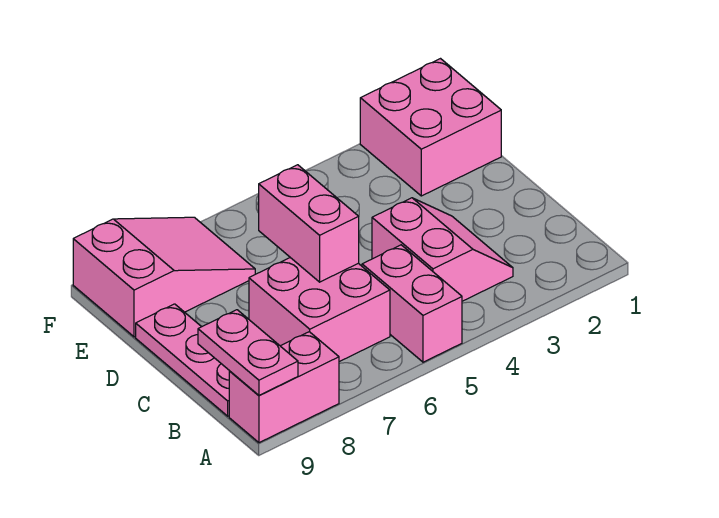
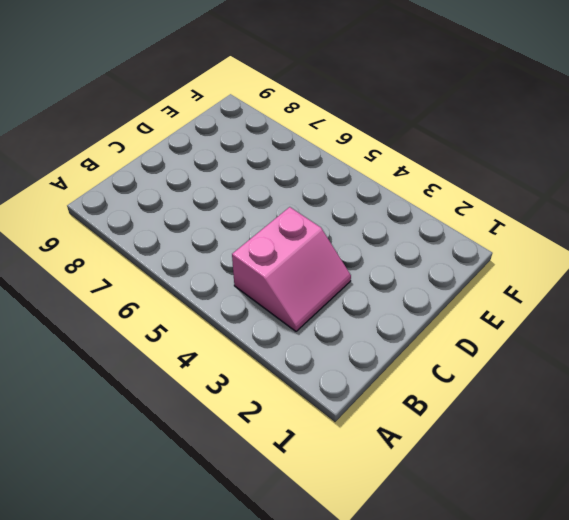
none -> pink 1x2 brick [362,245,462,362]
none -> pink 1x2 brick [229,332,339,443]

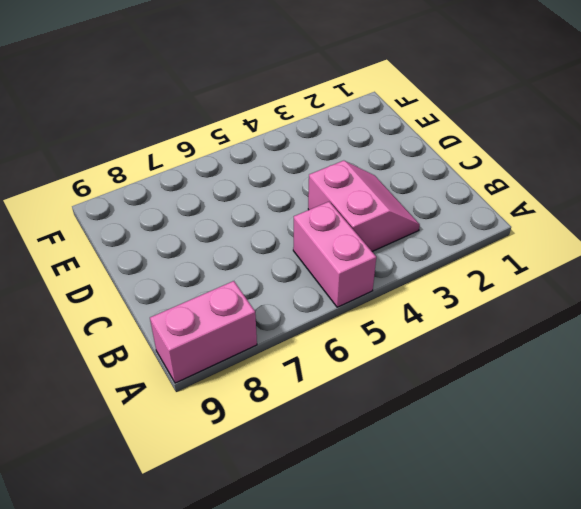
none -> pink 2x2 brick [249,258,390,362]
none -> pink 1x3 plate [136,304,229,416]

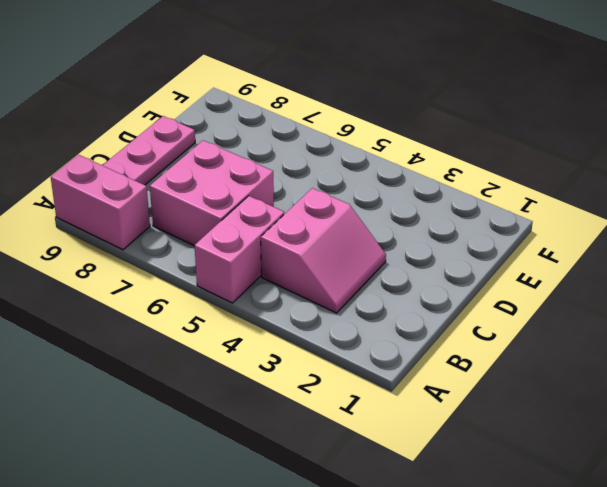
none -> pink 2x2 brick [360,59,501,196]
none -> pink 2x3 slope [73,217,255,337]

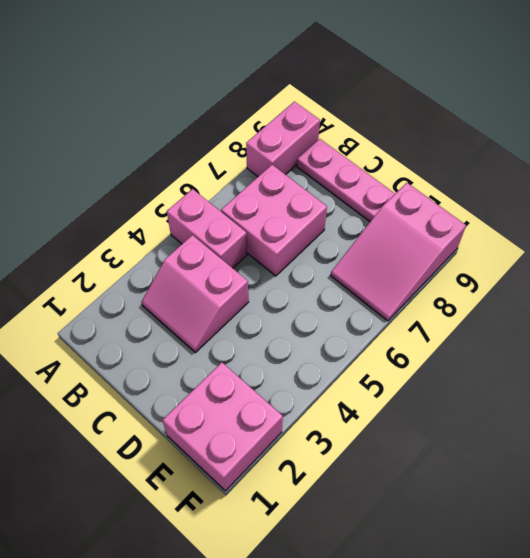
none -> pink 1x2 plate [198,310,298,395]
none -> pink 1x2 brick [259,165,359,282]

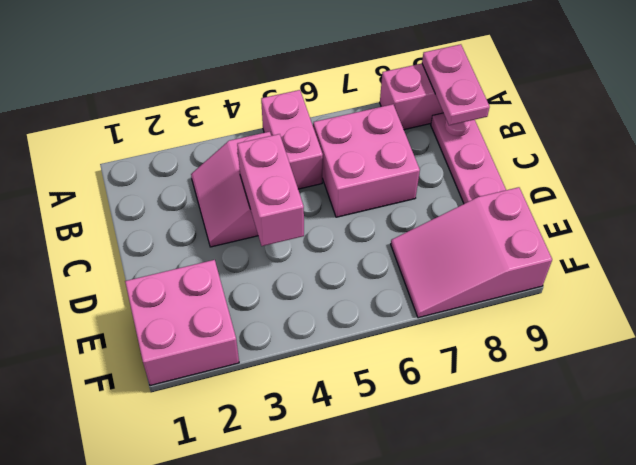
pink 1x2 brick [237,134,304,246] -> pink 1x2 brick moved to [259,165,359,282]

